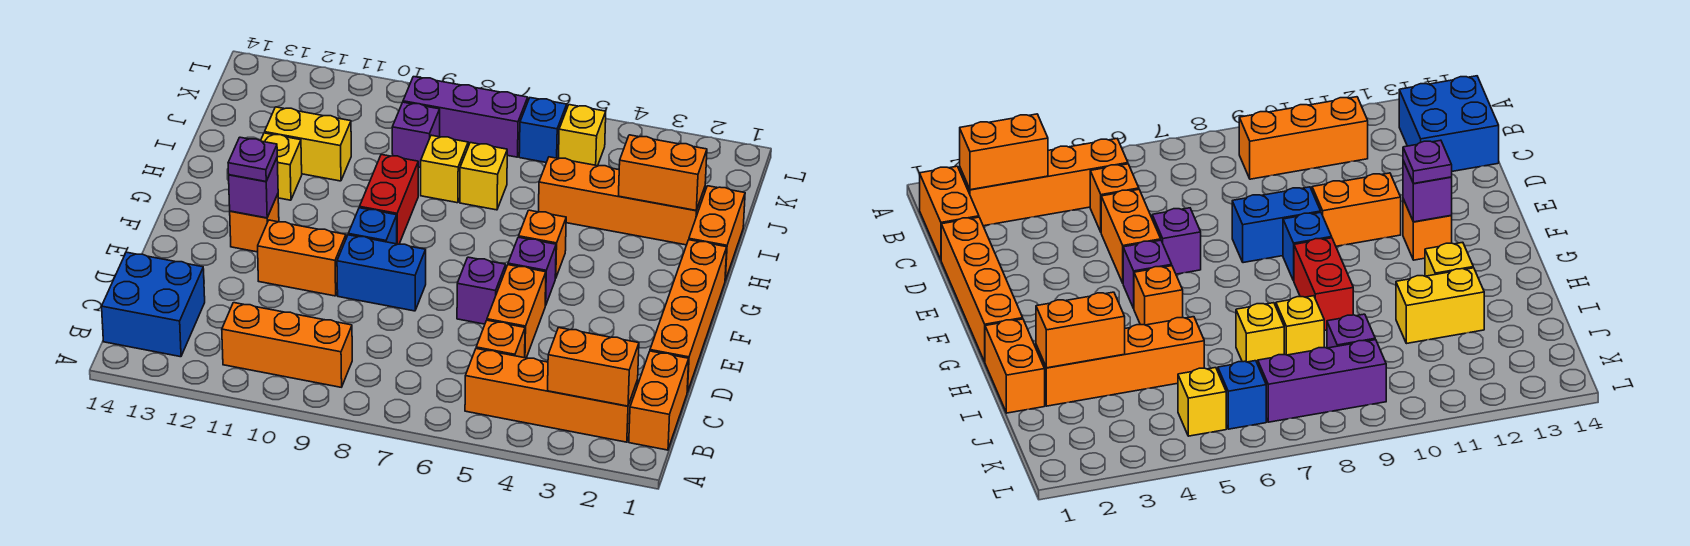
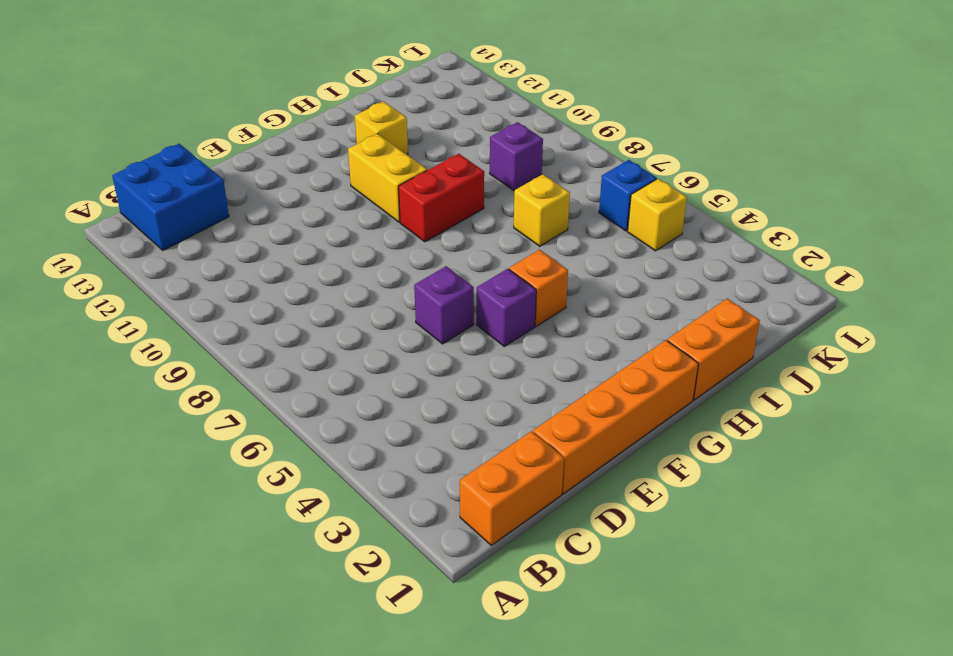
yellow 1x2 brick [348,134,427,222] -> yellow 1x2 brick moved to [265,107,351,181]
none -> orange 1x4 brick [465,349,638,442]
none -> orange 1x3 brick [222,303,352,387]
none -> orange 1x1 brick [476,320,525,358]

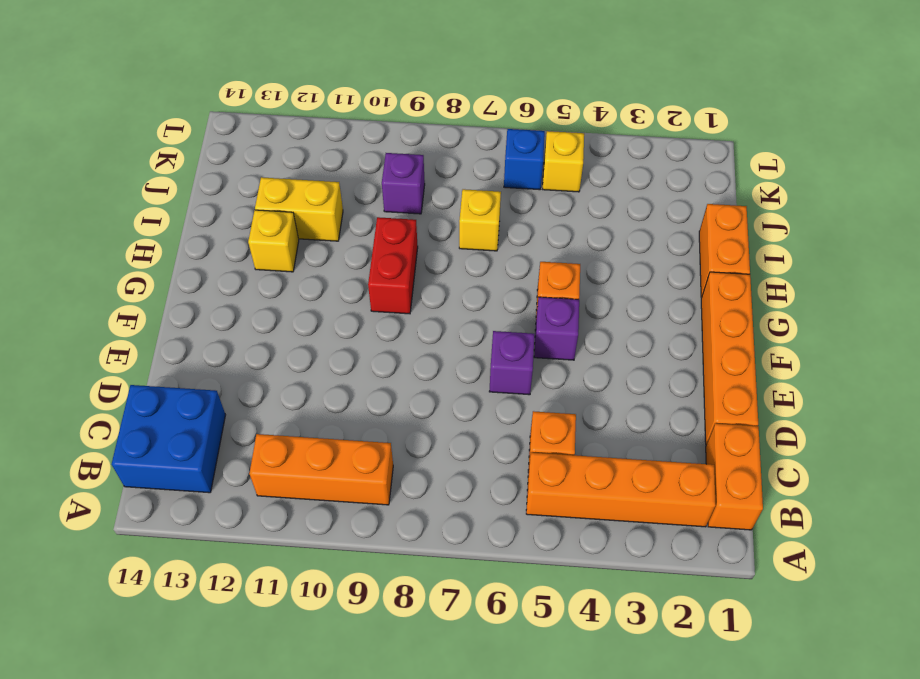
none -> orange 1x2 brick [487,265,546,358]
none -> blue 1x2 brick [337,235,426,311]
none -> orange 1x2 brick [258,220,346,296]

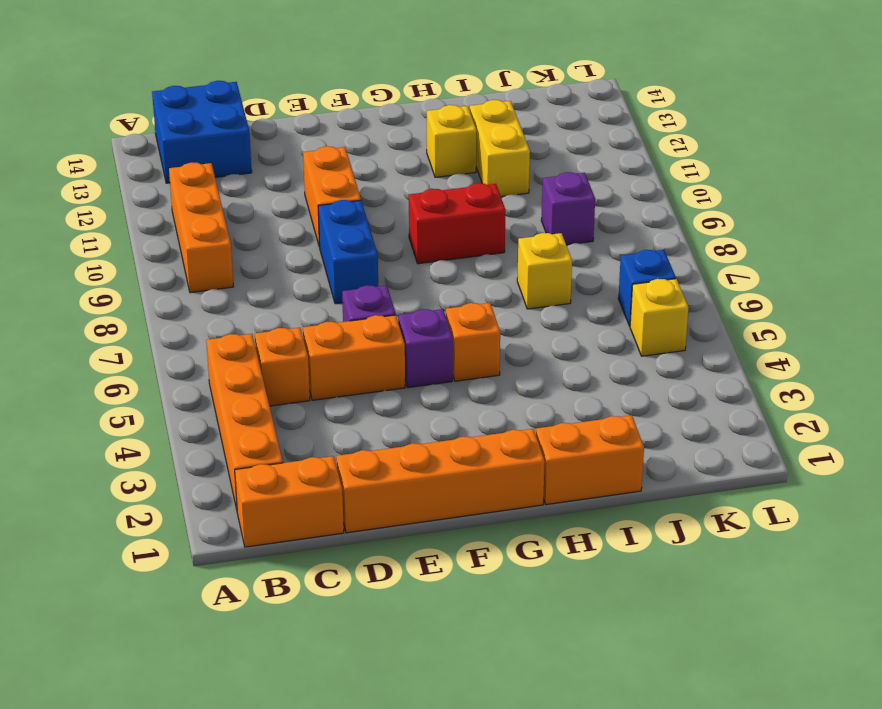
none -> blue 1x1 brick [348,208,397,244]
none -> orange 1x1 brick [230,194,279,252]
none -> orange 1x4 brick [538,157,705,245]

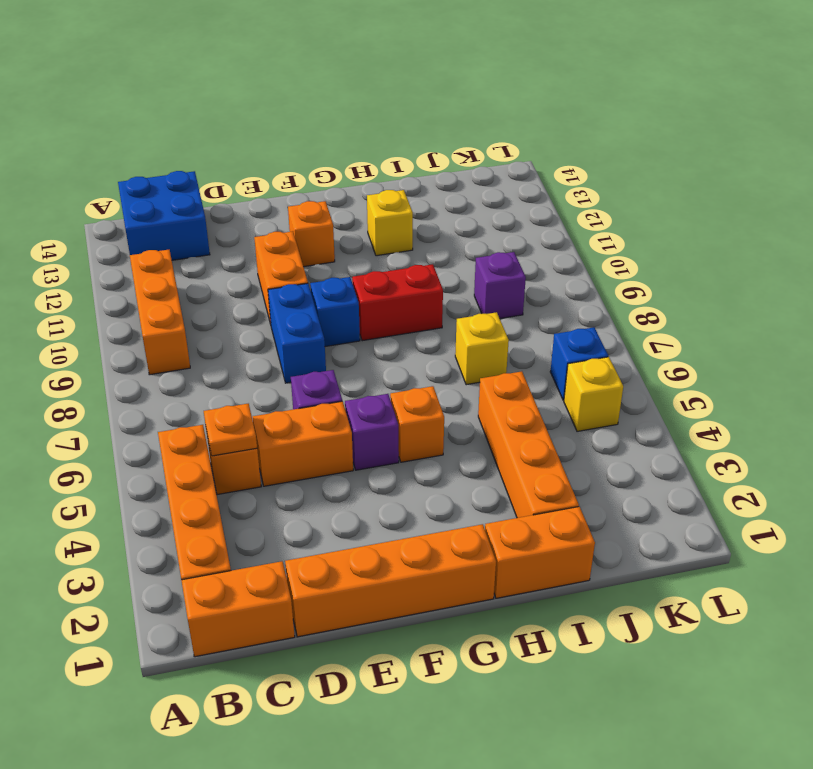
orange 1x1 plate [204,404,257,456] -> none
none -> yellow 1x1 brick [421,135,468,203]
none -> yellow 1x2 brick [265,107,351,181]
none -> purple 1x3 brick [403,77,528,157]

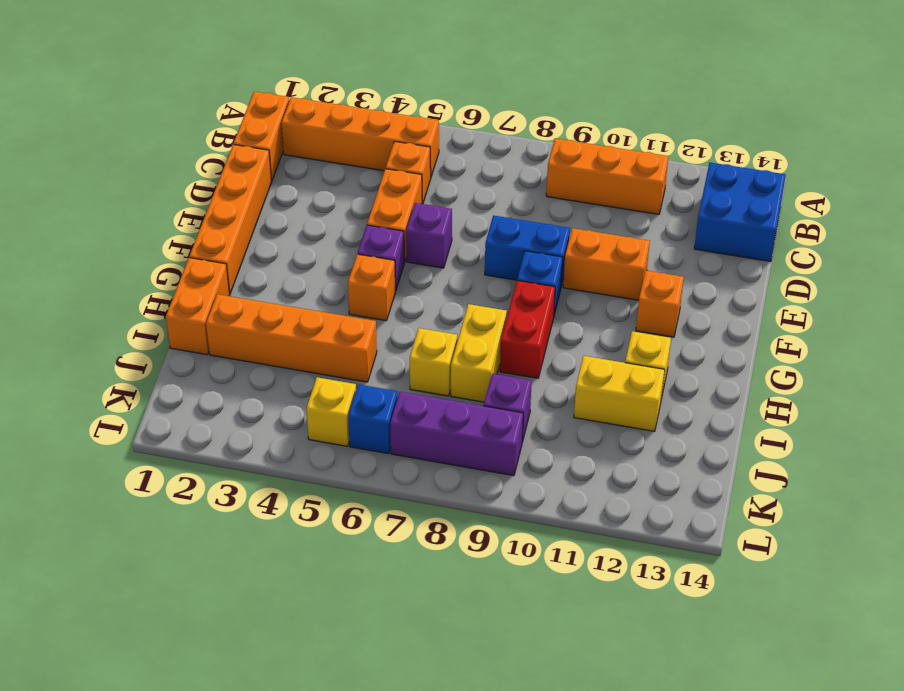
yellow 1x2 brick [451,304,507,402] -> yellow 1x1 brick [421,135,468,203]
none -> orange 1x2 brick [548,328,639,406]
none -> purple 1x1 brick [229,158,278,218]
none -> orange 1x2 brick [619,135,707,210]

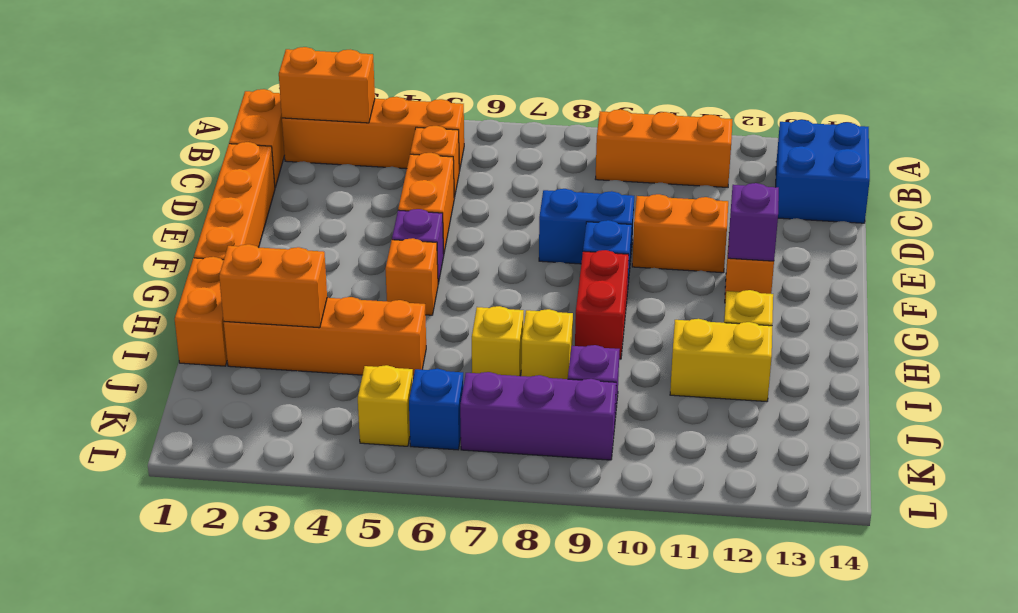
none -> purple 1x1 brick [457,257,506,324]
none -> purple 1x1 plate [228,137,277,181]

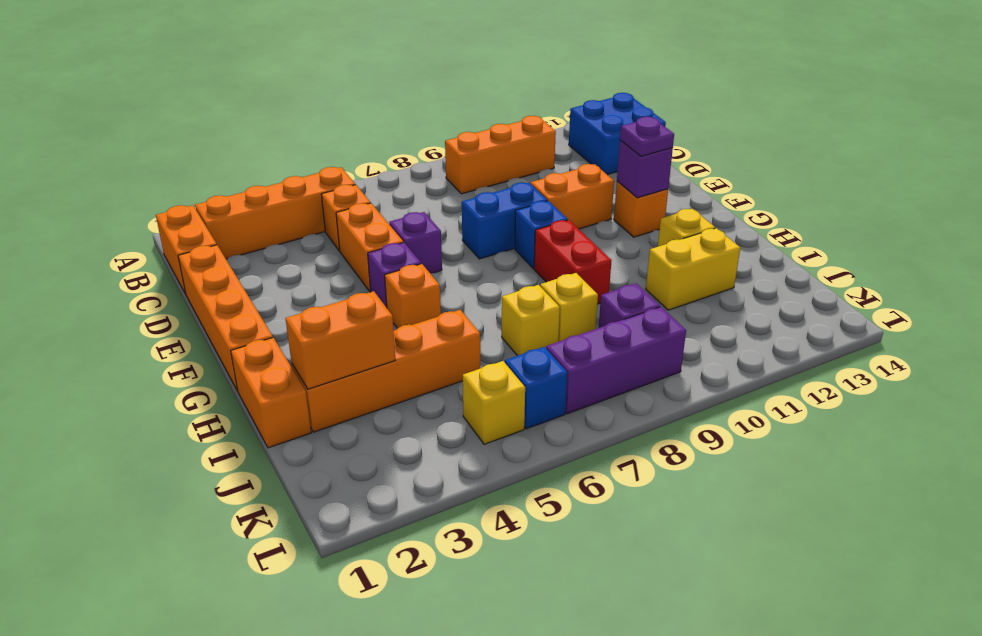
none -> orange 1x2 brick [548,328,639,406]

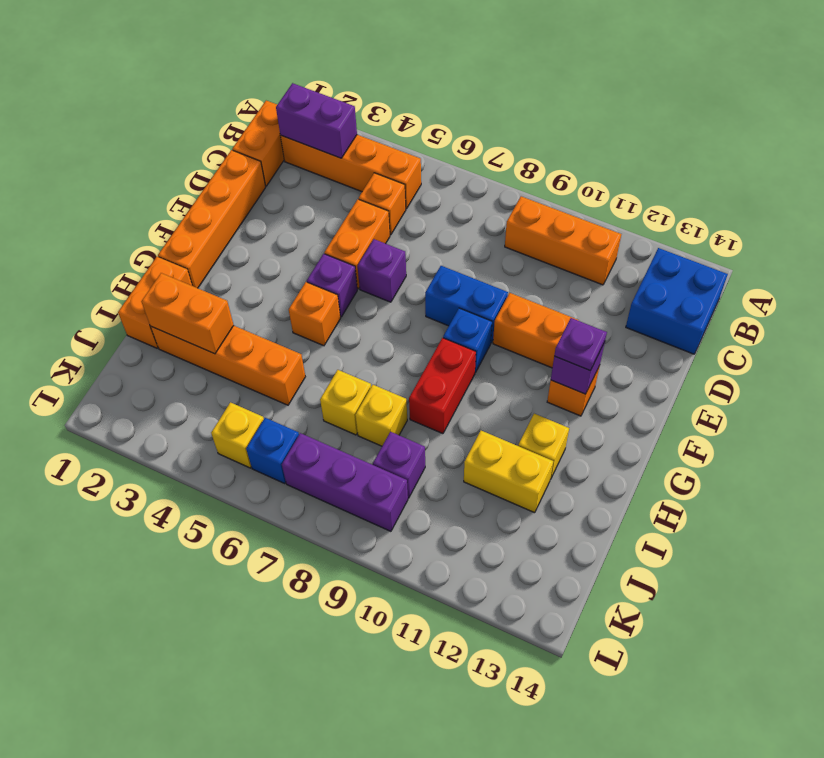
purple 1x2 brick [276,83,357,158] -> orange 1x2 brick [548,328,639,406]

